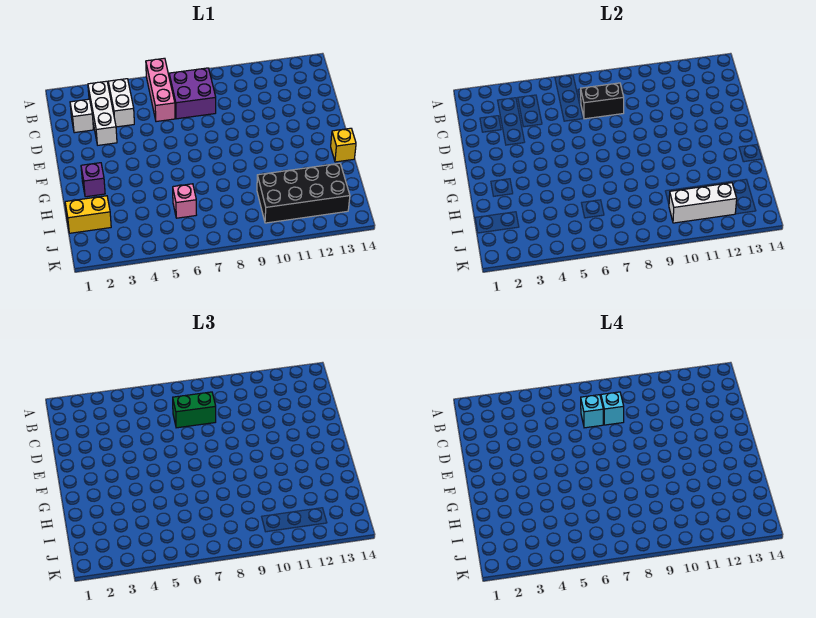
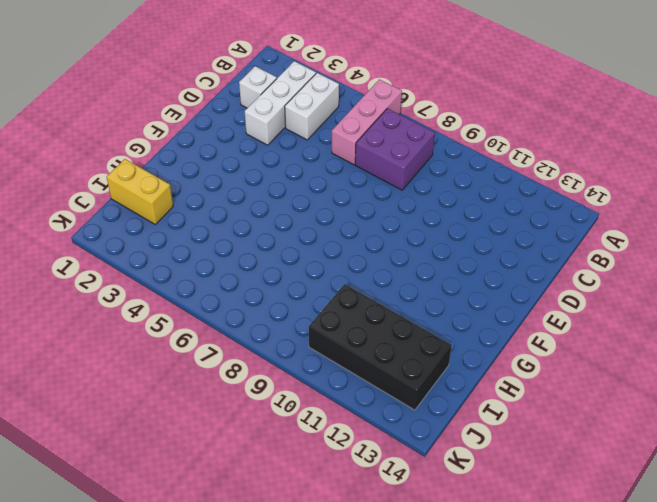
none -> purple 1x1 brick [81,163,105,197]
none -> yellow 1x1 brick [331,128,356,162]
none -> pink 1x1 brick [173,184,196,218]

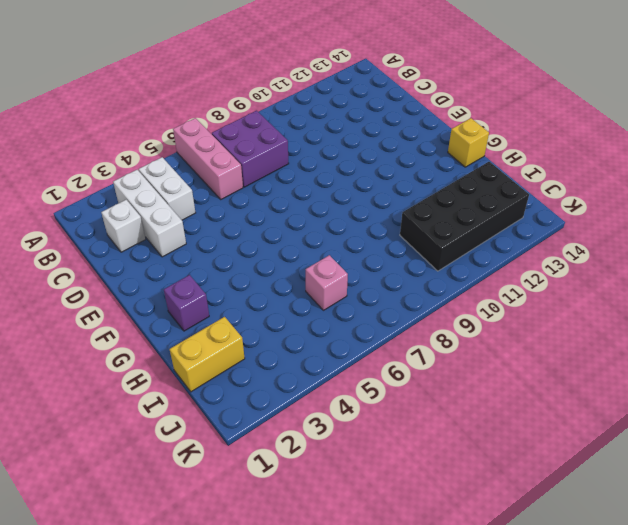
none -> black 1x2 brick [581,83,624,119]
none -> white 1x3 brick [669,183,737,223]
none -> green 1x2 brick [173,392,216,428]

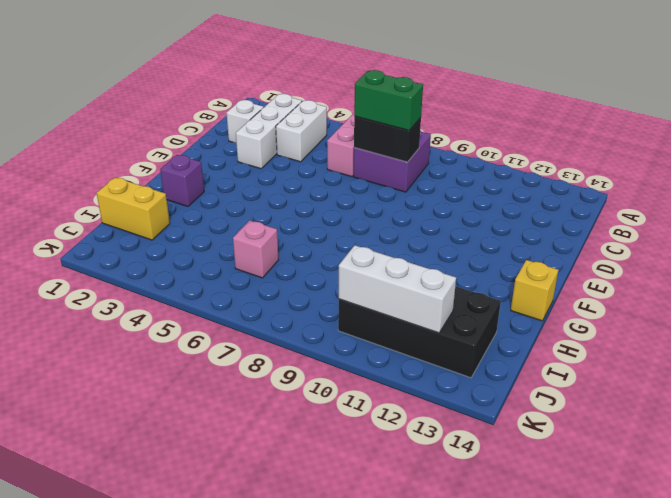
none -> cyan 1x1 brick [581,395,603,428]
none -> cyan 1x1 brick [601,392,624,425]

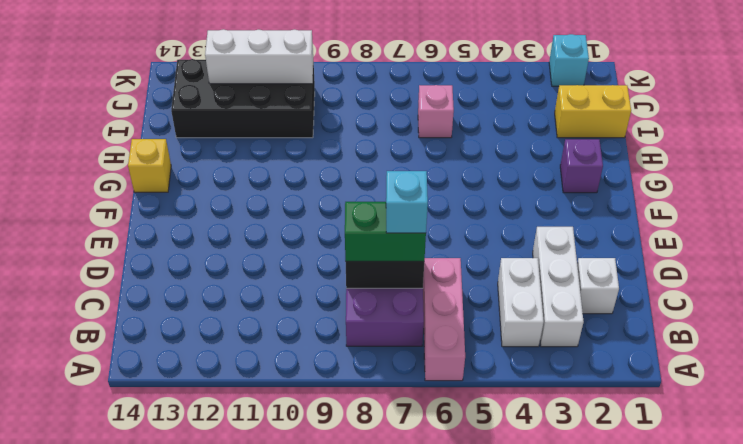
cyan 1x1 brick [549,34,589,86] -> cyan 1x1 brick moved to [601,392,624,425]

